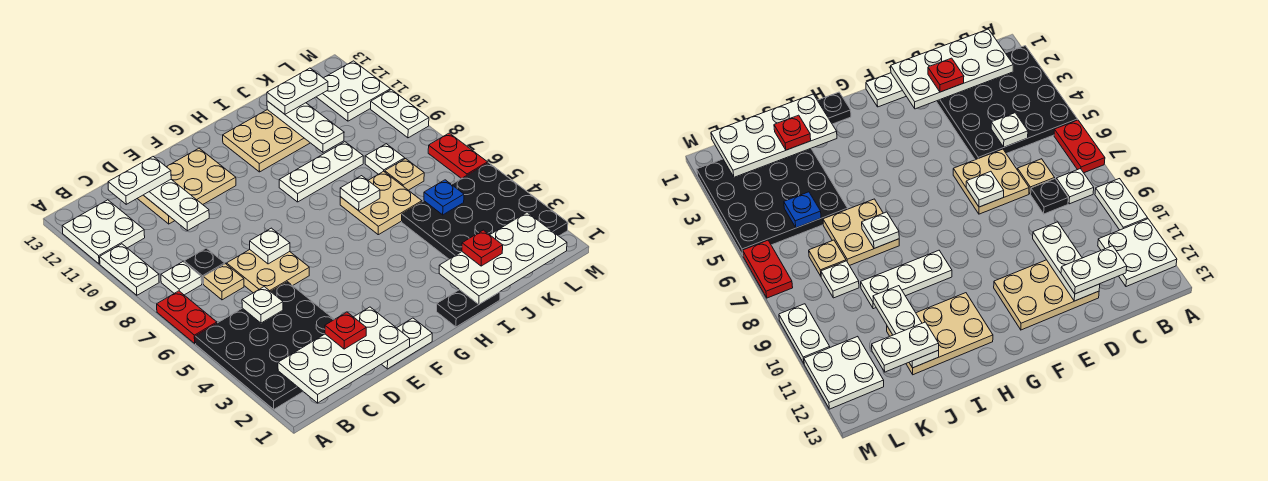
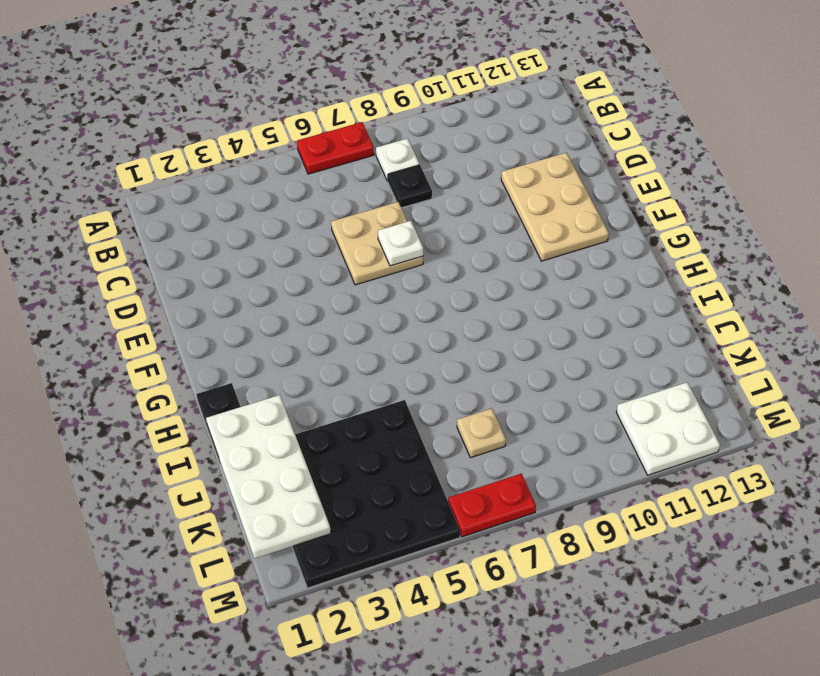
none -> black 4x4 plate [195,282,334,409]
none -> white 1x2 plate [100,244,159,295]
none -> white 2x2 plate [62,200,145,264]
none -> tan 1x1 plate [203,264,244,300]

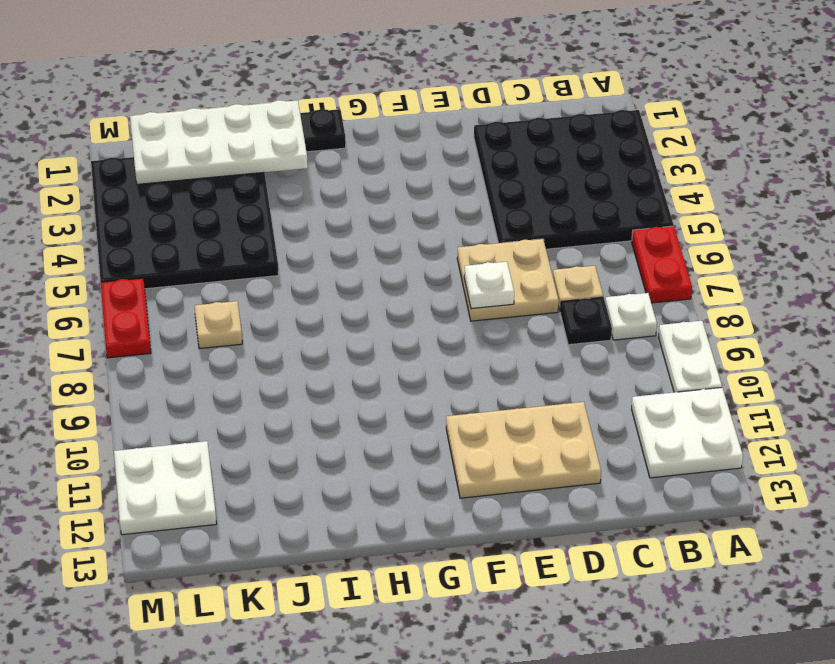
none -> white 1x2 plate [382,318,432,369]
none -> white 1x3 plate [279,142,363,202]
none -> tan 2x3 plate [223,110,310,172]
none -> tan 2x2 plate [340,171,422,235]

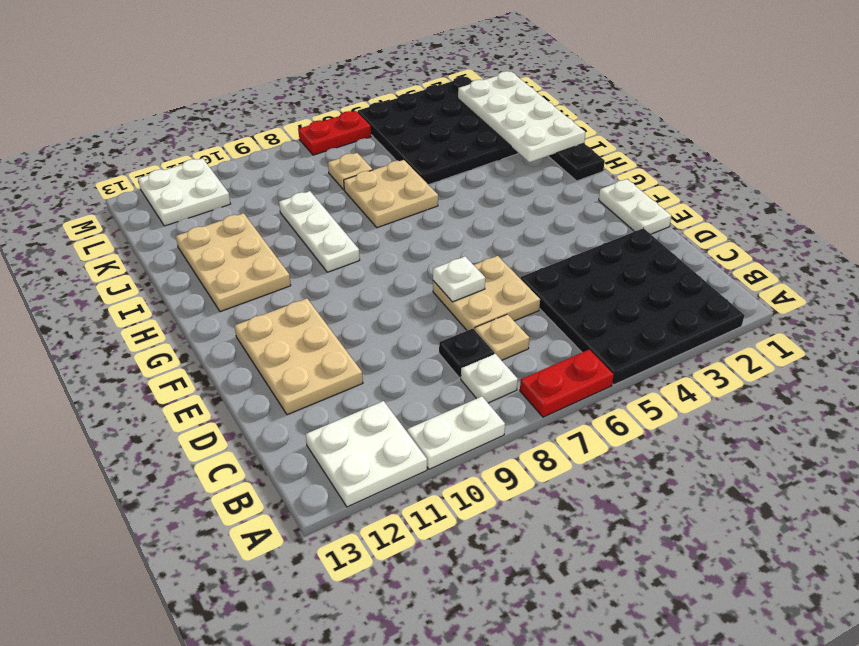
none -> white 1x1 plate [365,144,405,174]
none -> white 1x2 plate [371,90,429,138]
none -> white 2x4 plate [278,307,410,403]
none -> white 1x1 plate [242,287,283,323]

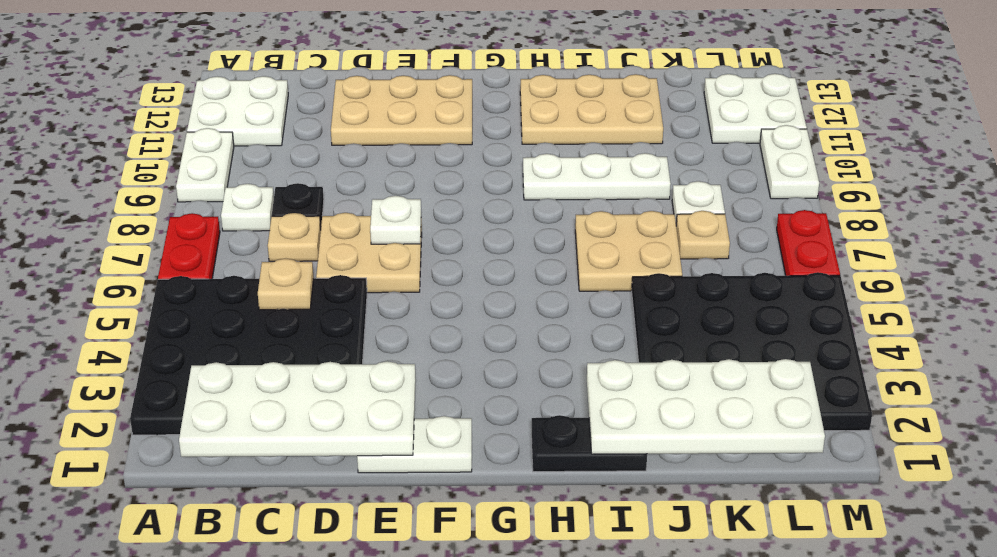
tan 1x1 plate [258,258,313,310] -> white 1x1 plate [242,287,283,323]
none -> white 1x3 plate [144,180,209,231]
none -> white 1x1 plate [340,176,380,211]
none -> white 1x3 plate [267,101,344,152]
none -> blue 1x1 plate [424,180,464,215]

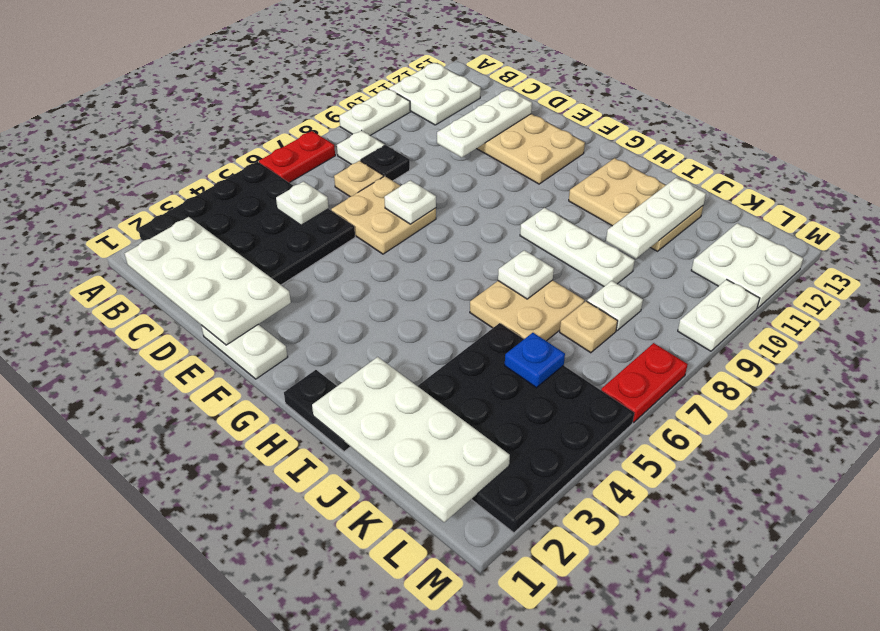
none -> white 1x2 plate [108,157,171,204]
none -> red 1x1 plate [325,312,366,349]
none -> red 1x1 plate [462,230,503,266]
none -> white 1x2 plate [267,68,328,114]

